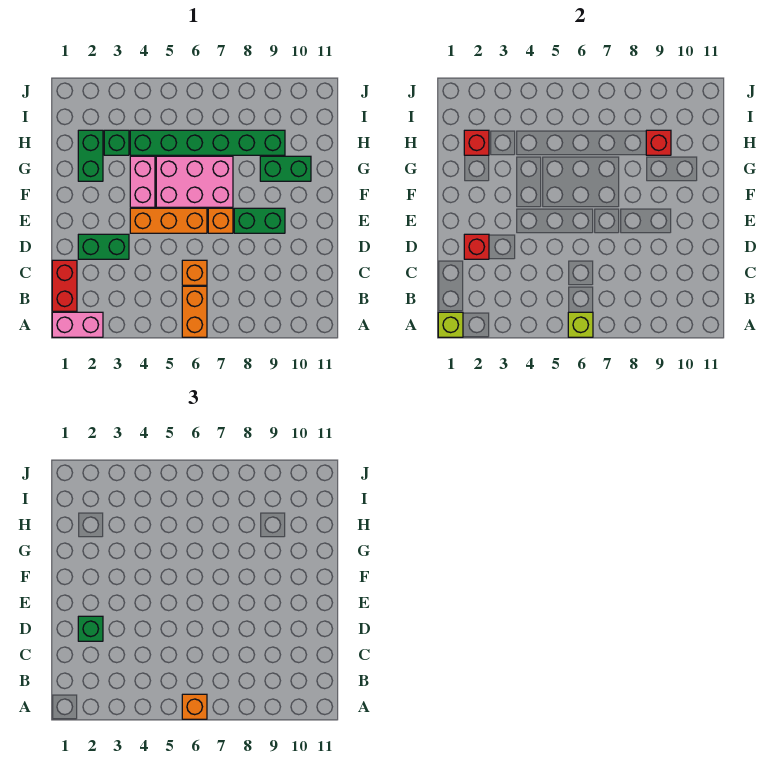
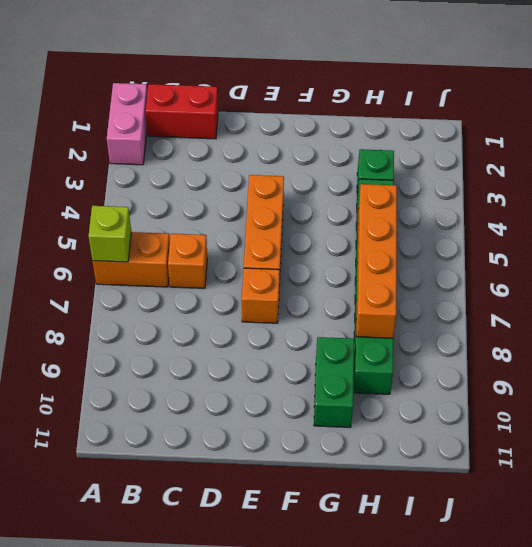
orange 1x4 brick [356,184,397,338] -> none
none -> green 1x2 brick [78,234,129,259]
none -> green 1x2 brick [234,208,285,233]
none -> pink 1x2 brick [130,156,155,207]

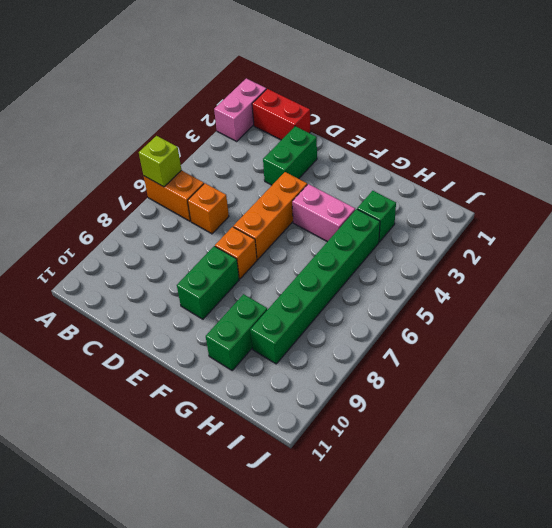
none -> pink 2x3 brick [156,156,233,207]
none -> green 1x2 brick [78,130,103,181]
none -> lime 1x1 brick [438,312,463,337]

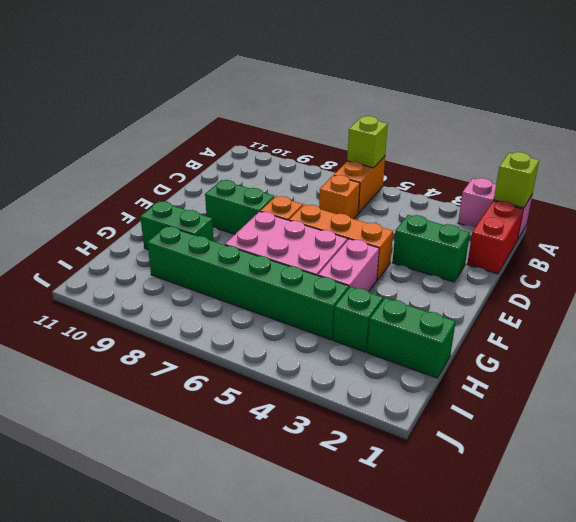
green 1x2 brick [367,298,456,378] -> green 1x2 brick turned to [78,130,103,181]
none -> red 1x1 brick [464,234,489,259]
none -> red 1x1 brick [464,130,489,155]
none -> red 1x1 brick [646,130,671,155]

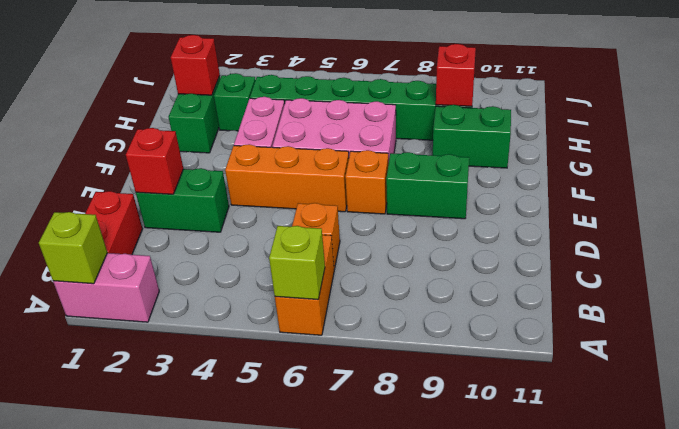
none -> orange 1x1 brick [182,694,207,719]
none -> green 1x1 brick [78,616,103,641]

